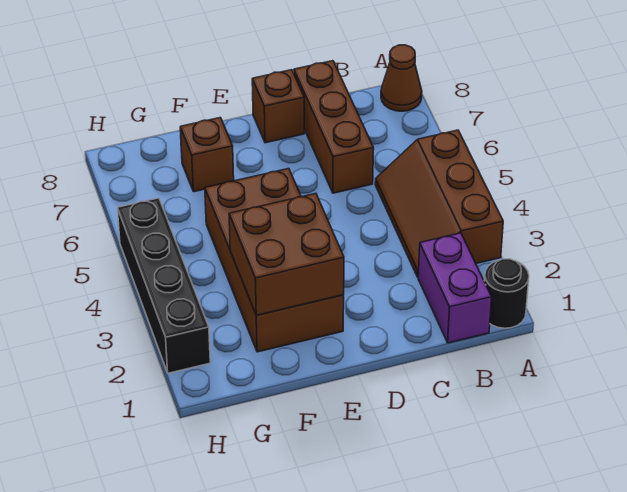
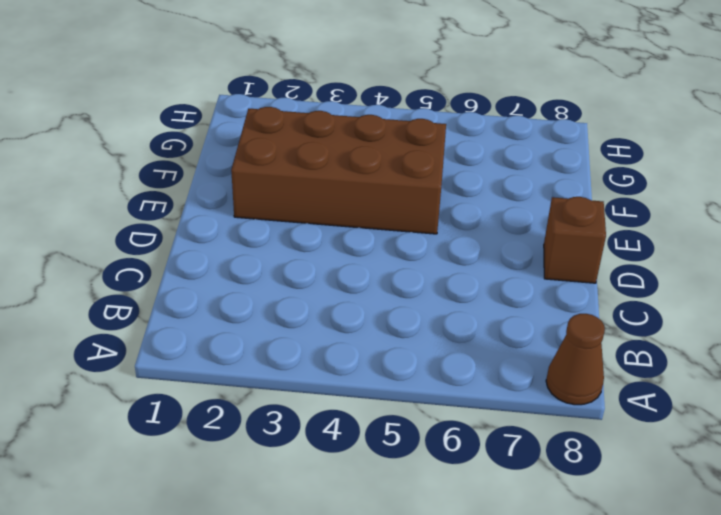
none -> black 1x1 round brick [484,259,529,328]
none -> brown 2x3 slope [375,130,503,277]

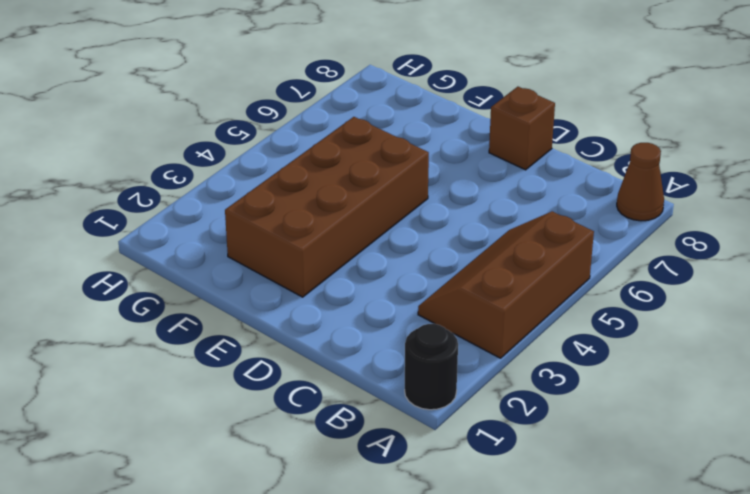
none -> purple 1x2 brick [418,233,492,343]
none -> brown 1x3 brick [294,61,374,193]

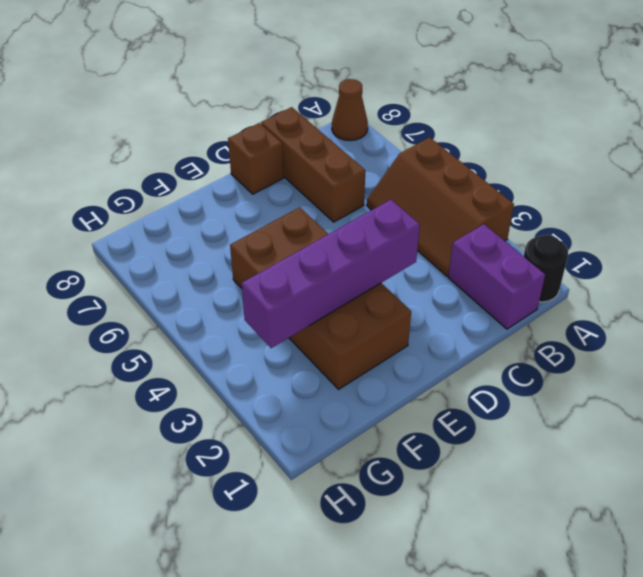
purple 1x4 brick [242,200,420,348] -> brown 2x2 brick [229,194,344,315]
none -> brown 1x1 brick [180,118,234,192]
none -> black 1x4 brick [117,198,210,373]

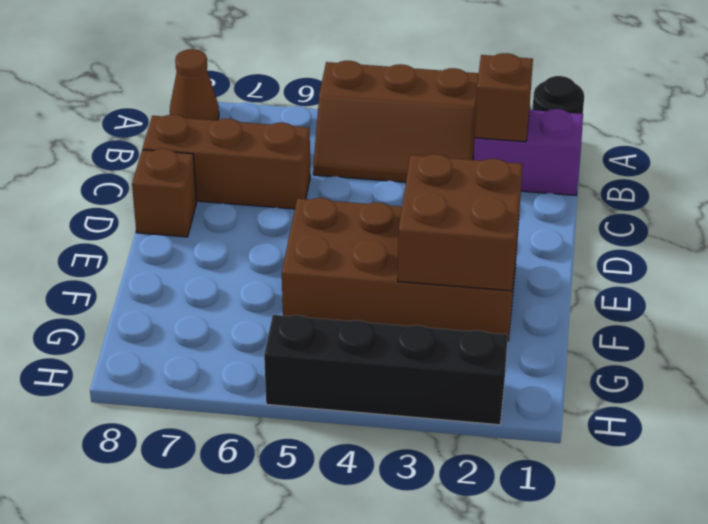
brown 1x1 brick [475,53,533,142] -> brown 1x1 brick moved to [180,118,234,192]

